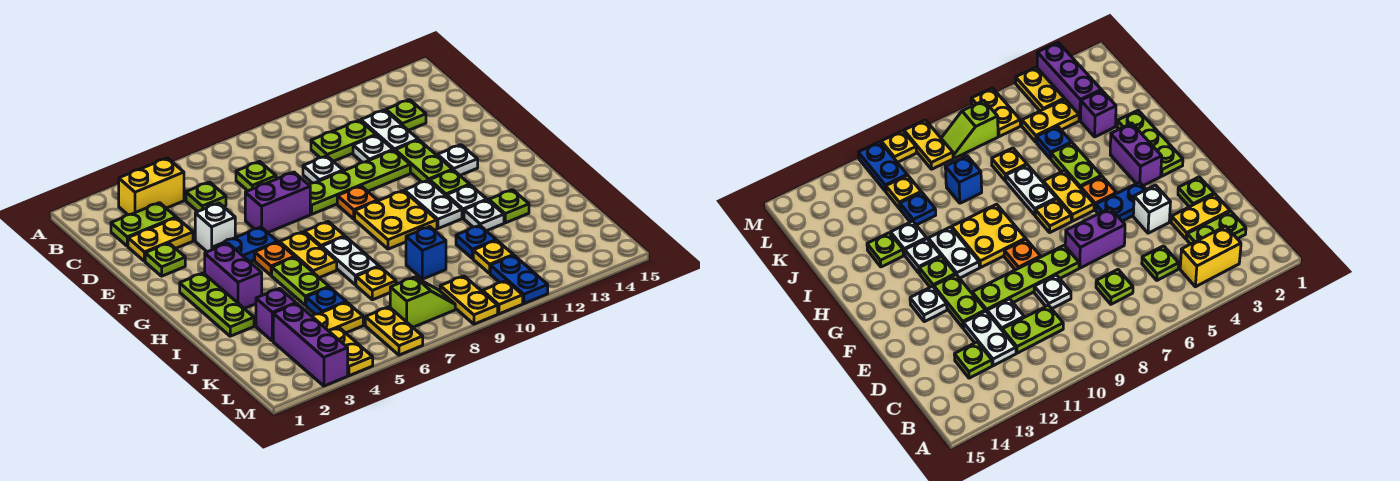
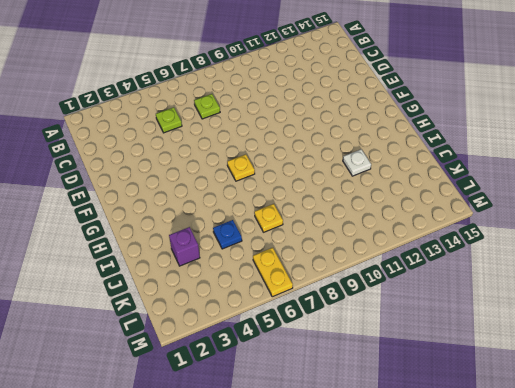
none -> yellow 1x2 brick [119,158,184,215]
none -> lime 1x2 plate [111,203,176,246]
none -> lime 1x2 plate [311,120,376,161]
none -> white 1x2 plate [361,110,418,151]

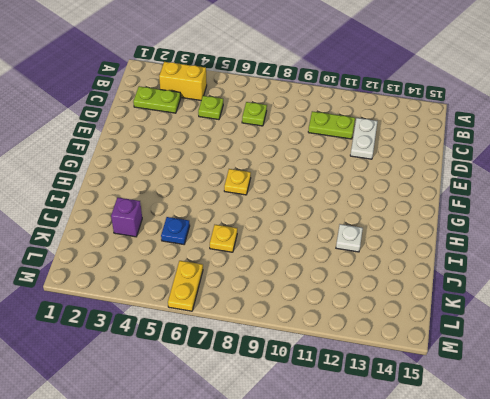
none -> lime 1x1 plate [386,100,426,130]
none -> yellow 1x2 plate [128,218,193,261]
none -> white 1x1 plate [303,156,343,183]
none -> white 1x1 plate [353,135,393,162]

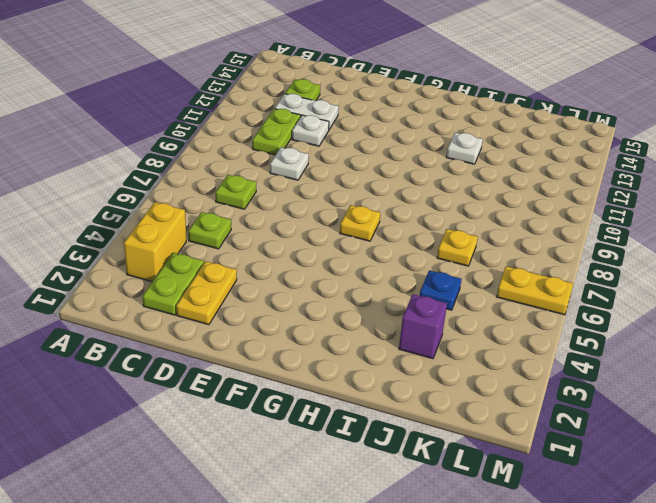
none -> lime 1x1 plate [145,243,185,276]
none -> white 1x1 brick [195,203,235,252]
none -> purple 1x2 brick [245,172,310,233]
none -> lime 1x4 plate [309,150,410,214]

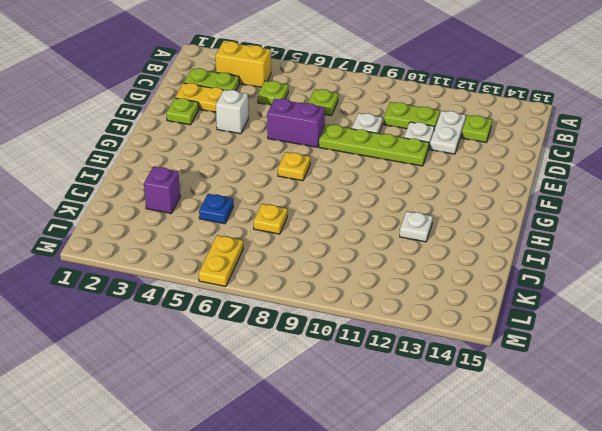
none -> lime 1x2 plate [395,140,453,182]
none -> blue 1x2 plate [212,227,277,262]
none -> orange 1x1 plate [337,186,378,219]
none -> white 1x1 plate [437,145,478,175]

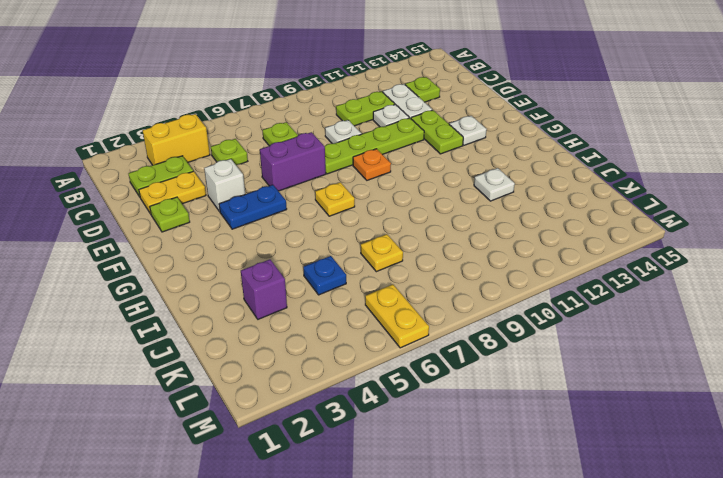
none -> lime 1x3 plate [180,273,254,336]
none -> purple 1x2 brick [205,243,262,309]
none -> orange 1x1 plate [255,242,294,275]
none -> yellow 1x2 plate [280,232,337,278]

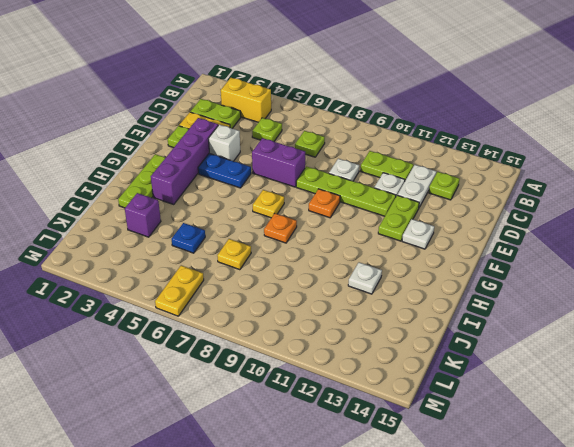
purple 1x4 brick [151,118,218,204] -> purple 1x2 brick [205,243,262,309]
orange 1x1 plate [264,213,297,243] -> orange 1x1 plate moved to [255,242,294,275]
none -> yellow 1x2 plate [280,232,337,278]
none -> yellow 2x2 plate [355,191,437,249]
none -> white 1x2 plate [405,180,462,229]
none -> lime 1x1 plate [430,170,470,196]

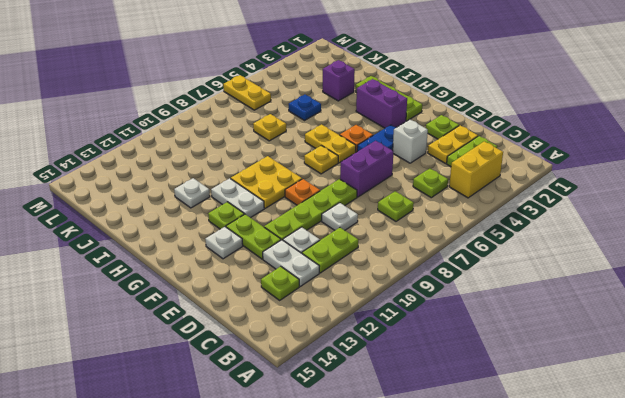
none -> lime 1x2 plate [272,257,329,305]
none -> white 1x2 plate [322,237,379,285]
none -> white 1x1 plate [447,185,487,218]
none -> lime 1x1 plate [489,190,529,223]

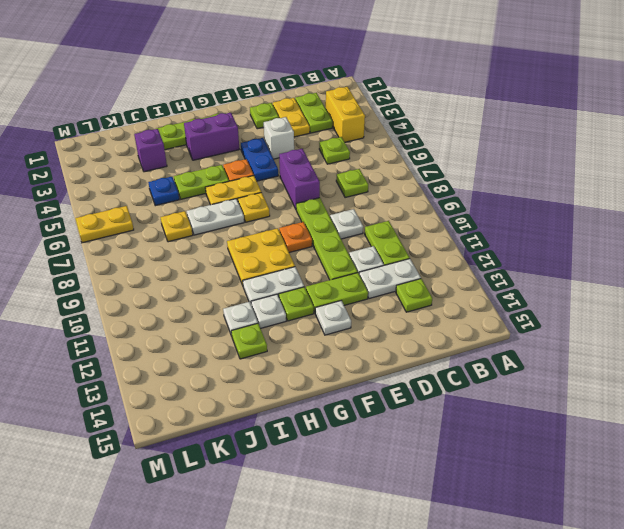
none -> blue 1x1 brick [406,227,446,279]
none -> blue 1x1 plate [456,225,496,259]
none -> purple 1x3 brick [273,303,348,386]
none -> yellow 1x2 plate [312,302,363,333]

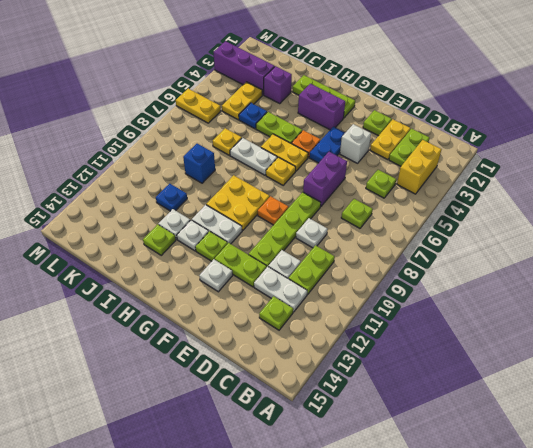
none -> yellow 1x1 plate [473,240,513,273]
none -> yellow 1x2 plate [329,328,373,376]
none -> lime 1x2 slope [390,277,455,327]
none -> yellow 1x2 plate [440,276,498,324]

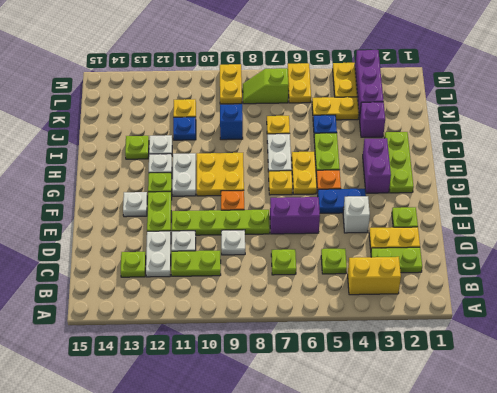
none -> blue 1x2 plate [490,255,548,304]
none -> yellow 1x1 plate [483,281,523,314]

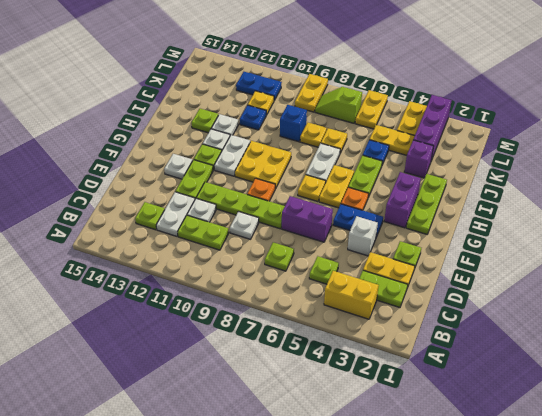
yellow 1x1 plate [300,122,327,147] -> yellow 1x1 plate moved to [483,281,523,314]
blue 1x2 plate [236,72,282,100] -> blue 1x2 plate turned to [490,255,548,304]

